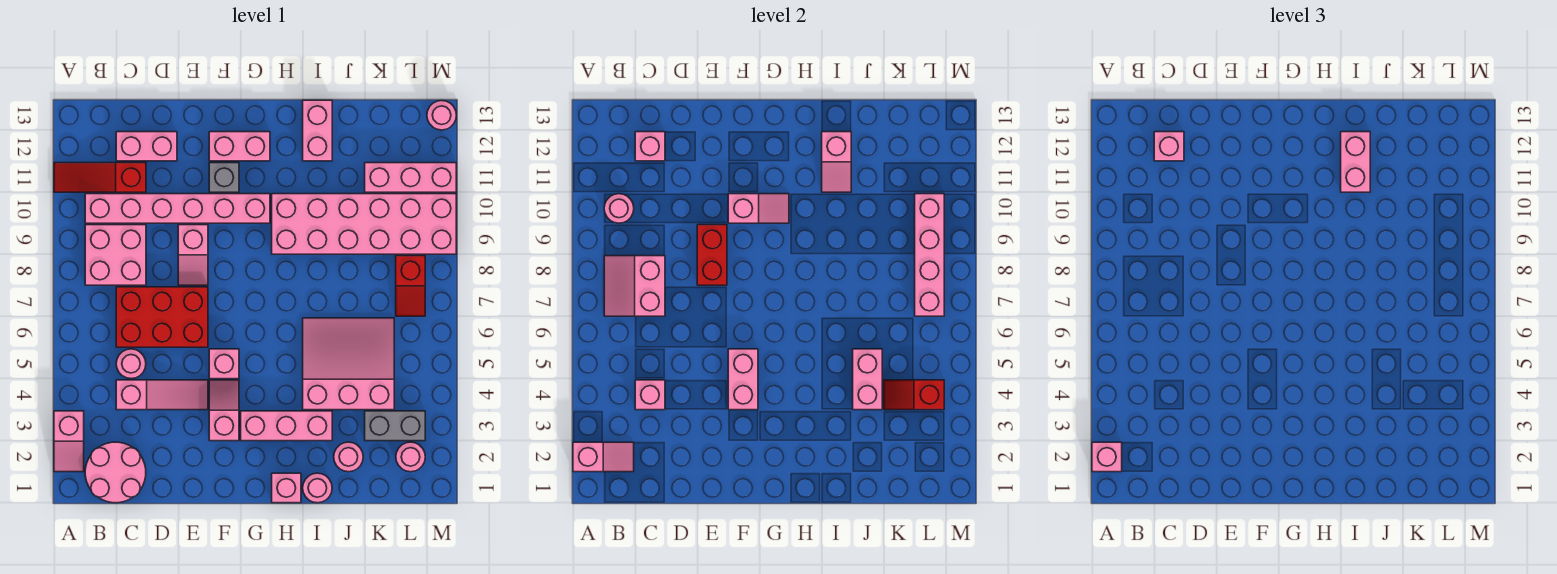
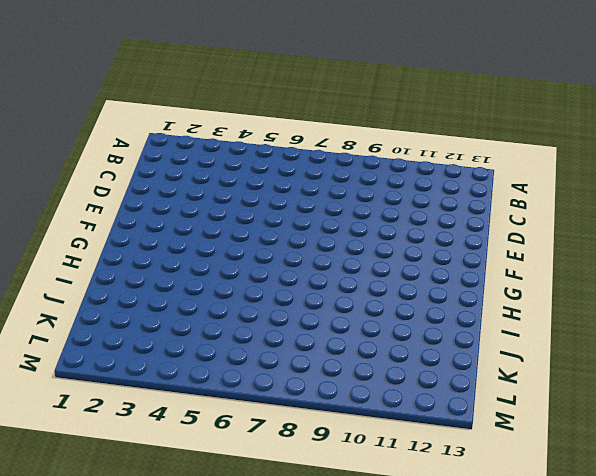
none -> pink 1x2 slope [54,411,84,472]
none -> red 1x3 slope [54,163,146,192]
none -> pink 2x2 round brick [85,442,146,503]
none -> pink 2x2 brick [85,225,146,285]

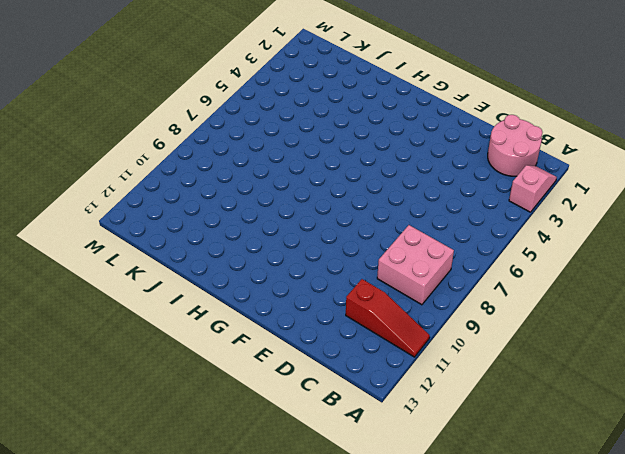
none -> pink 1x6 brick [85,194,270,223]
none -> pink 1x3 slope [116,380,208,410]
none -> pink 1x1 round brick [116,349,146,378]
none -> red 2x3 brick [116,287,208,347]

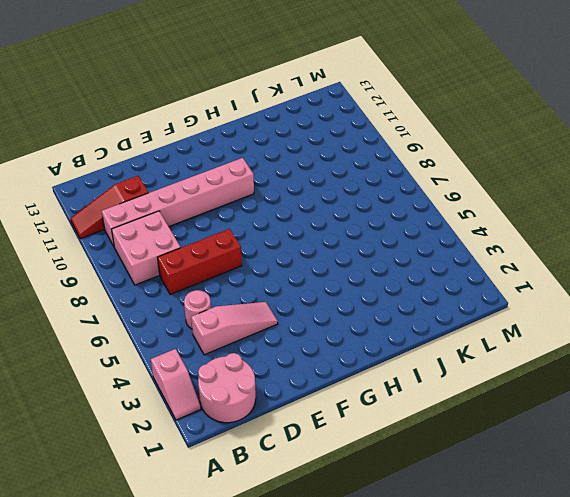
red 1x3 brick [157,229,242,295] -> red 2x3 brick [116,287,208,347]
none -> pink 1x2 brick [116,132,177,161]
none -> pink 1x2 slope [178,225,208,285]
none -> pink 1x2 slope [209,380,239,441]
none -> pink 1x1 brick [209,349,239,379]

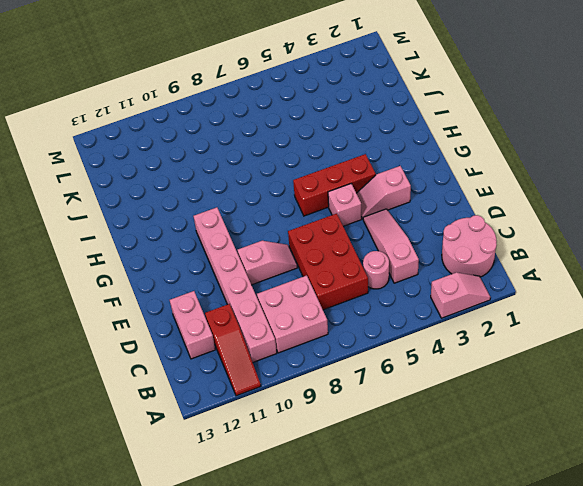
red 1x3 brick [293,154,376,216] -> none
none -> grey 1x1 brick [209,163,239,192]
none -> pink 1x2 brick [209,132,270,161]
none -> pink 1x3 brick [241,411,332,441]
none -> pink 1x1 brick [272,473,301,503]

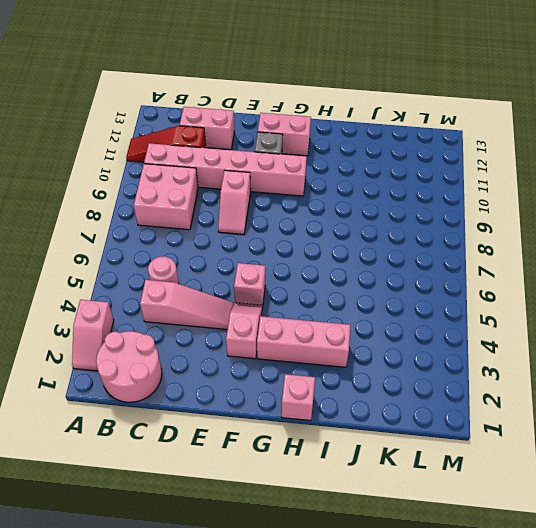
none -> red 2x3 brick [116,287,208,347]
none -> pink 2x6 brick [272,194,456,254]
none -> pink 1x1 round brick [303,473,332,503]
none -> pink 3x3 slope [303,318,394,410]

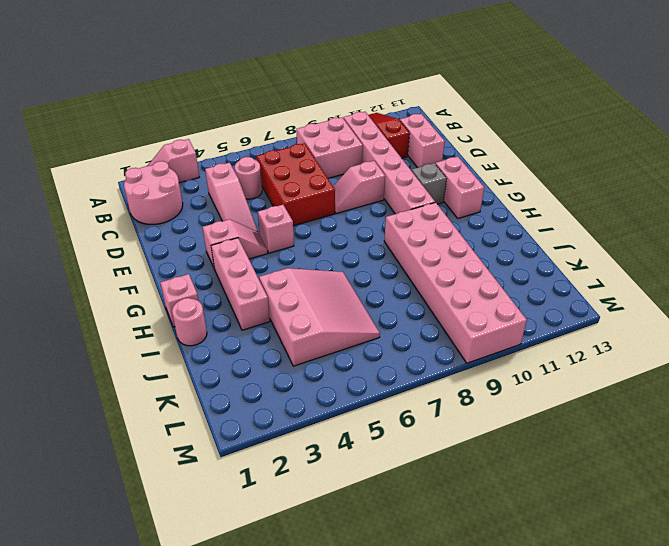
none -> pink 1x2 brick [303,100,332,161]
none -> pink 1x1 round brick [334,442,363,472]
none -> grey 1x2 brick [365,411,425,441]
none -> pink 1x3 brick [365,163,456,192]

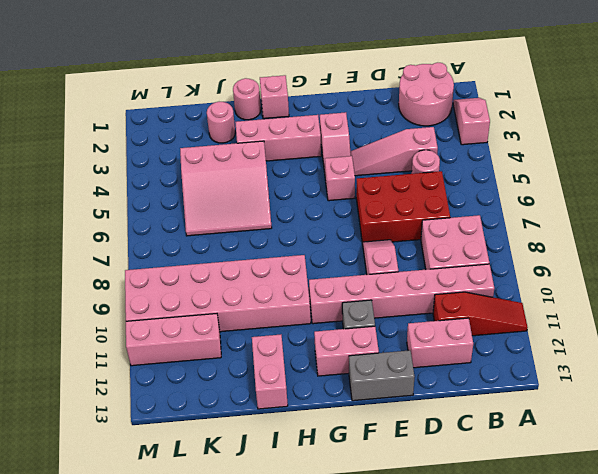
grey 1x2 brick [349,350,415,401] -> grey 1x2 brick moved to [365,411,425,441]
none -> pink 1x1 round brick [396,442,425,472]
none -> red 1x2 slope [396,256,425,316]
none -> pink 1x1 round brick [427,101,456,130]
none -> pink 1x2 slope [573,442,634,472]

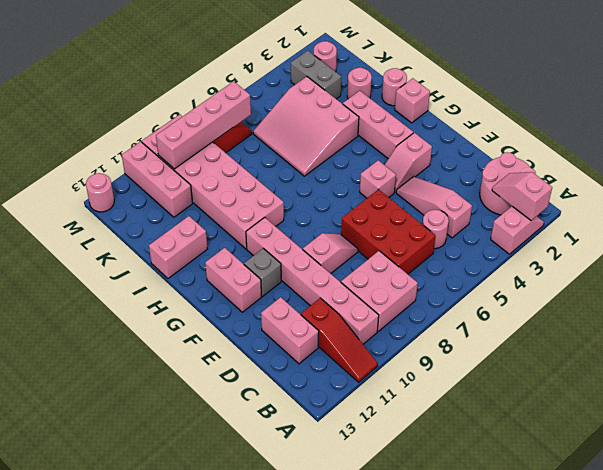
none -> pink 2x2 slope [604,256,665,316]
none -> pink 1x1 round brick [604,194,634,223]
none -> pink 1x1 brick [635,380,665,410]
none -> pink 1x1 brick [635,132,665,161]

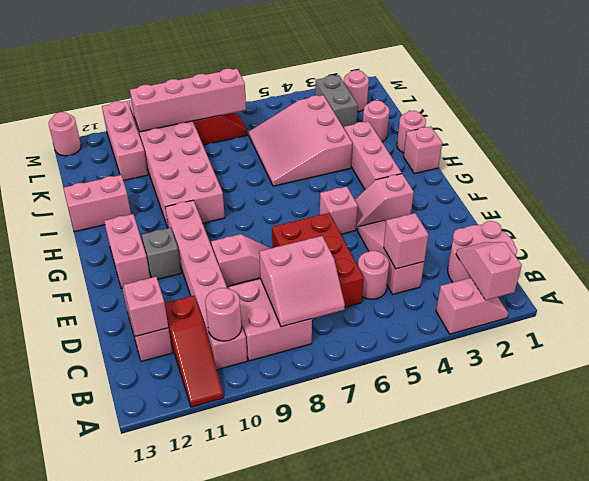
none -> red 1x2 brick [697,225,727,285]
none -> pink 1x2 brick [728,349,758,410]
none -> pink 1x2 slope [728,194,789,223]
none -> pink 1x2 slope [822,132,851,192]

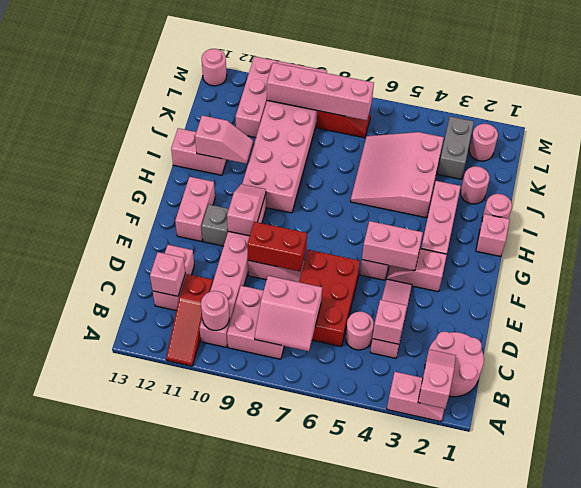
none -> pink 1x2 brick [853,349,882,410]
none -> red 1x2 slope [884,380,944,410]
none -> pink 1x1 brick [1092,442,1122,472]
none -> pink 1x1 brick [1154,132,1184,161]

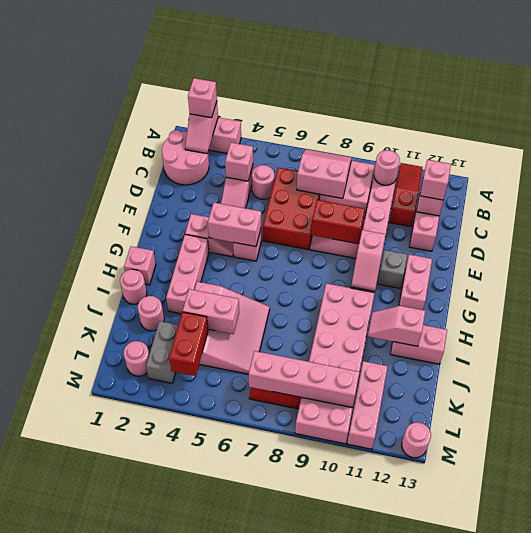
red 1x2 brick [169,312,208,376] -> red 1x2 slope [884,380,944,410]
none -> pink 1x2 brick [1341,132,1370,192]

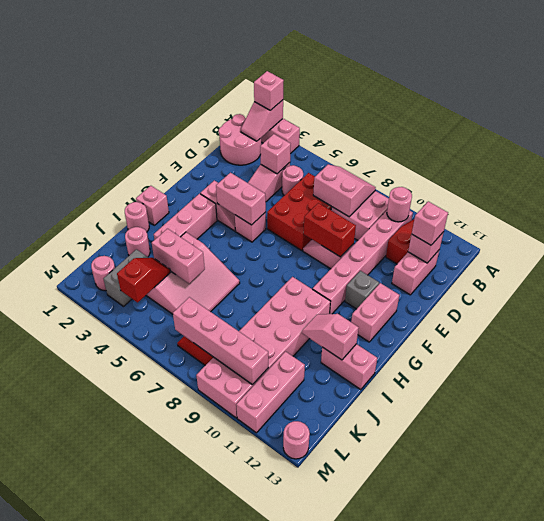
none -> pink 1x2 slope [728,194,789,223]
none -> pink 1x2 brick [1341,132,1370,192]

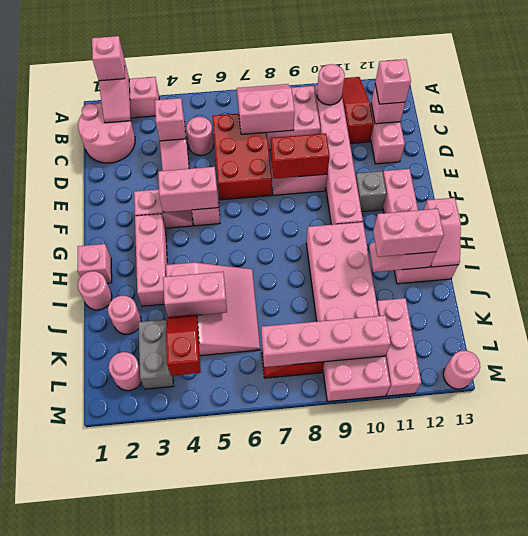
pink 1x2 slope [424,198,461,267] -> pink 1x2 slope moved to [728,194,789,223]

